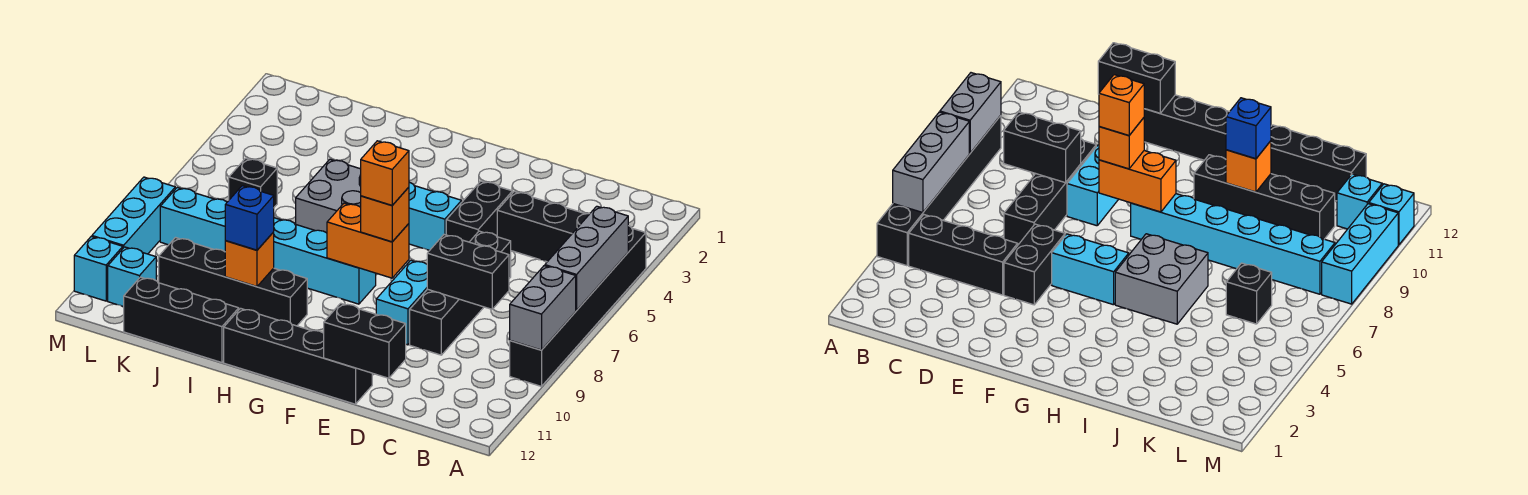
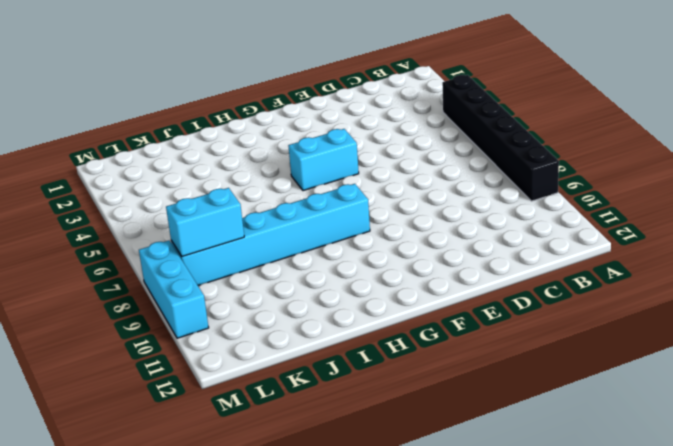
cyan 1x2 brick [166,188,244,257] -> cyan 1x2 brick turned to [376,260,427,345]
none -> black 1x3 brick [497,192,589,262]
none -> black 1x4 brick [410,231,511,355]
none -> black 1x2 brick [446,181,512,242]

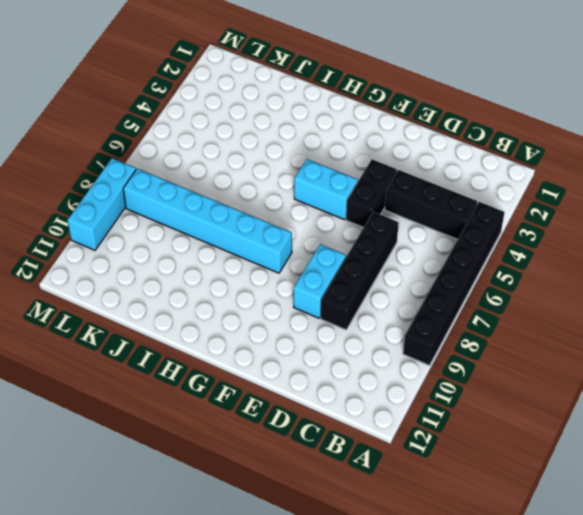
none -> black 1x4 brick [224,308,372,404]
none -> grey 2x2 brick [296,159,361,233]
none -> black 1x4 brick [159,238,307,326]

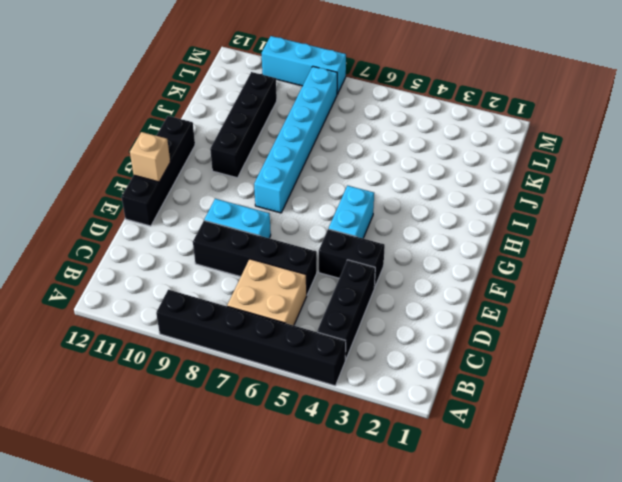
tan 2x2 brick [227,259,307,325] -> none
tan 1x1 brick [130,132,170,182] -> none
none -> grey 2x2 brick [296,159,361,233]
none -> black 1x3 brick [124,277,239,363]
none -> black 1x1 brick [229,158,277,207]

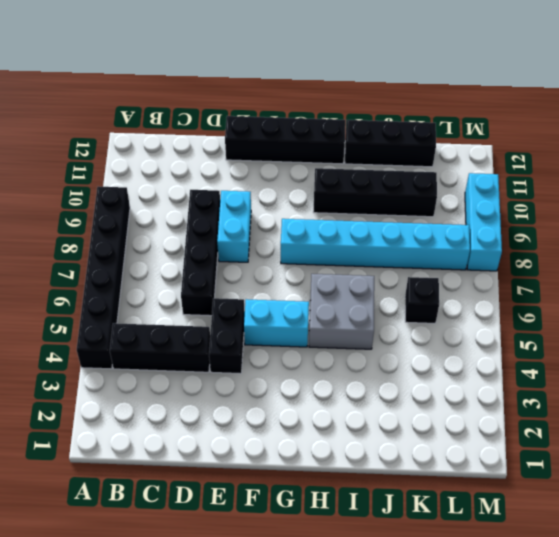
none -> cyan 1x1 brick [108,247,156,307]
none -> cyan 1x1 brick [74,237,123,301]
none -> grey 1x3 brick [545,206,628,310]

